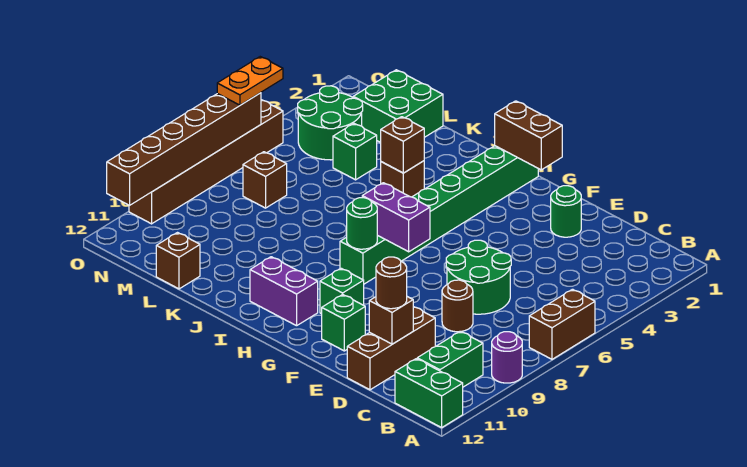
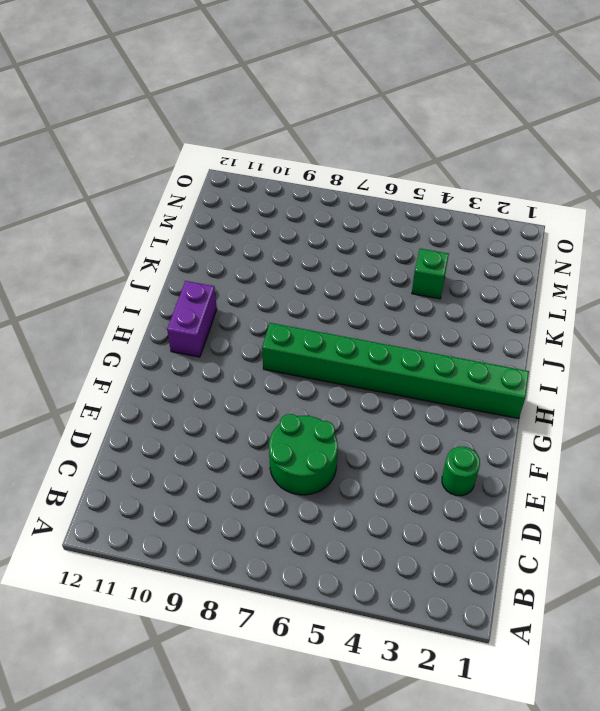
none -> brown 1x2 brick [529,289,595,359]
none -> purple 1x1 round brick [492,332,522,383]
none -> green 1x2 brick [395,359,463,428]

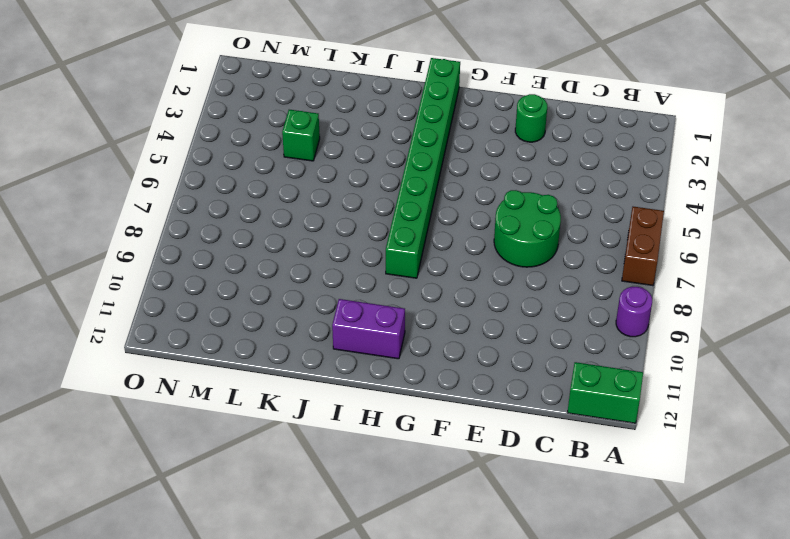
none -> green 1x2 brick [417,331,483,387]
none -> brown 1x1 round brick [442,280,473,332]
none -> brown 1x3 brick [347,307,435,390]

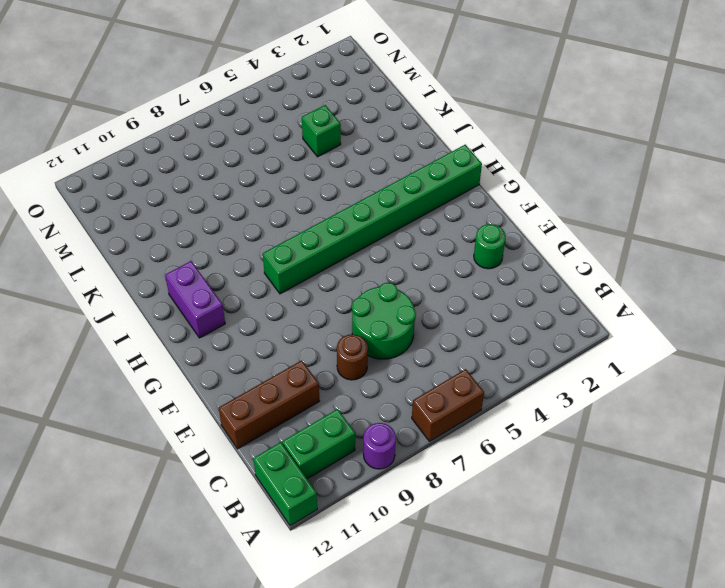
none -> green 1x1 brick [322,295,365,351]
none -> green 1x1 brick [320,268,364,314]
none -> brown 1x1 brick [381,161,424,197]

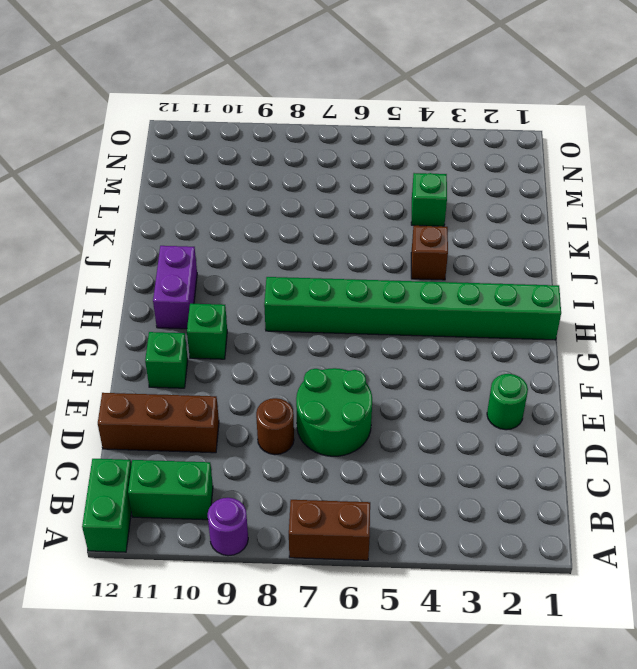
none -> green 2x2 brick [353,70,443,142]
none -> brown 1x1 brick [156,233,200,289]
none -> green 2x2 round brick [298,86,363,160]

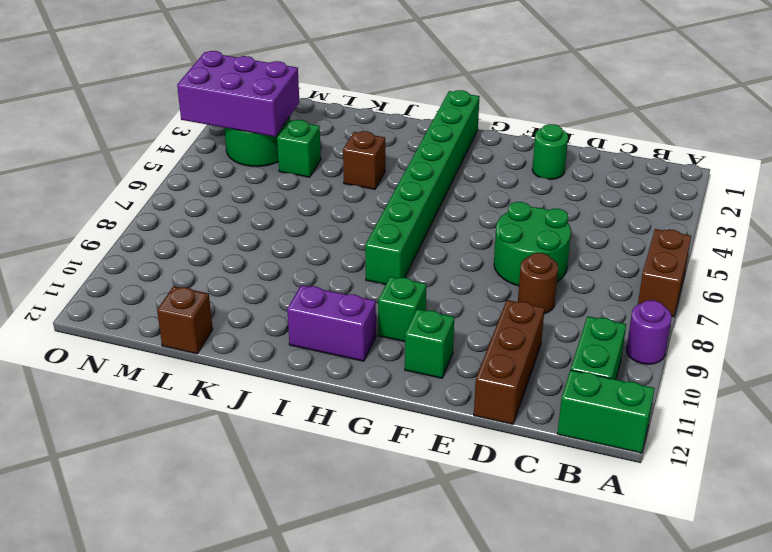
purple 2x3 brick [177,51,299,137] -> none
none -> green 2x2 brick [353,70,443,142]
none -> brown 1x1 brick [243,152,287,208]
none -> brown 1x6 brick [129,100,283,224]

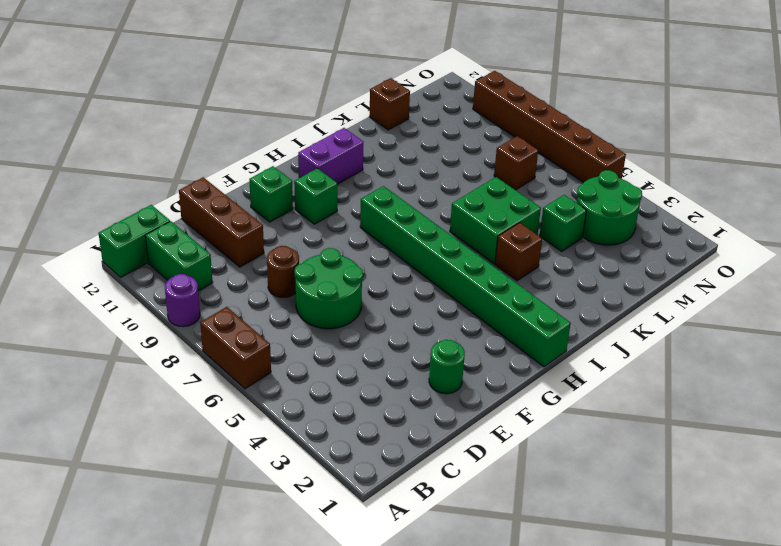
green 2x2 brick [450,177,541,264] -> green 2x2 brick moved to [353,70,443,142]
none -> brown 1x1 brick [369,297,413,344]
none -> brown 1x2 brick [495,101,562,170]
none -> purple 1x2 brick [362,183,430,252]

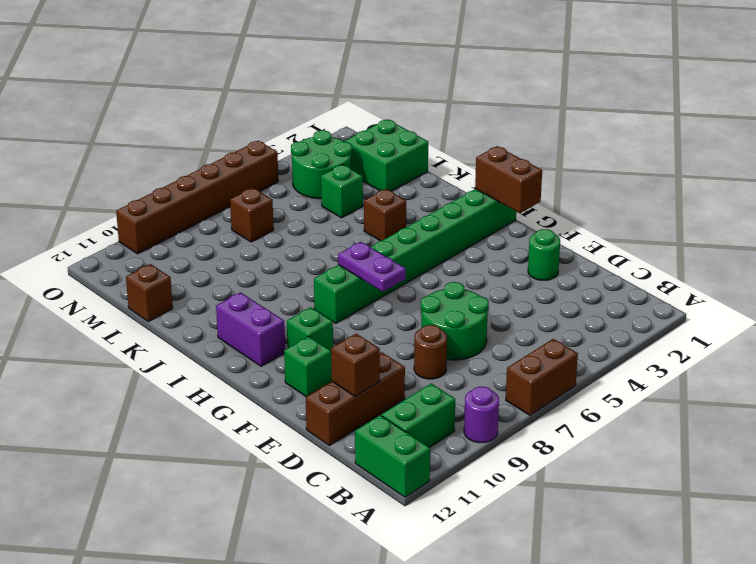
purple 1x2 plate [338,242,406,292] -> purple 1x2 brick [362,183,430,252]
none -> green 1x1 round brick [347,198,377,249]
none -> brown 1x1 brick [381,117,424,173]
none -> brown 1x6 brick [107,93,261,205]

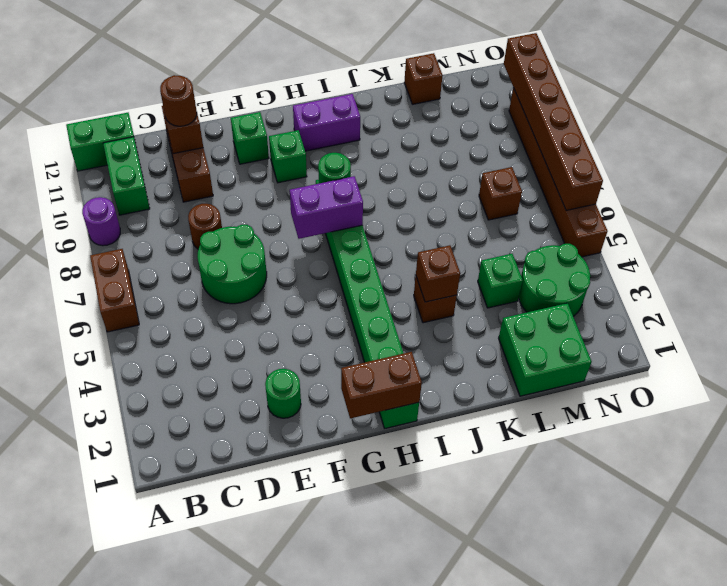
none -> orange 1x2 plate [217,57,283,105]

